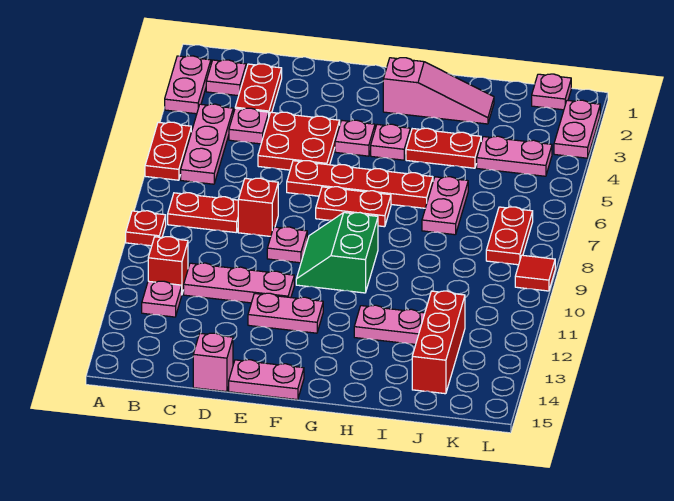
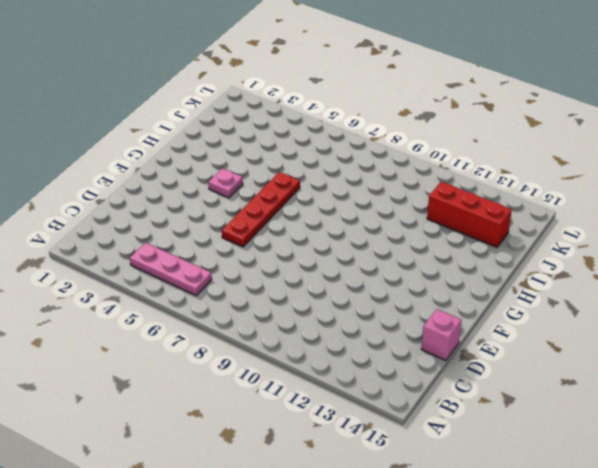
none -> pink 1x2 plate [165,56,211,114]
none -> red 1x2 plate [145,122,191,180]
none -> red 1x1 plate [126,211,166,246]
none -> pink 1x1 plate [206,60,246,96]

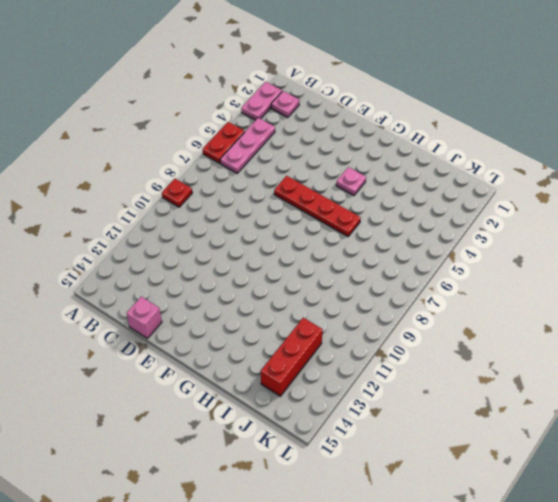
none -> red 1x2 plate [168,193,238,233]
none -> red 1x1 brick [148,237,188,293]
none -> pink 1x1 plate [142,281,182,317]
none -> red 1x2 plate [235,64,282,116]

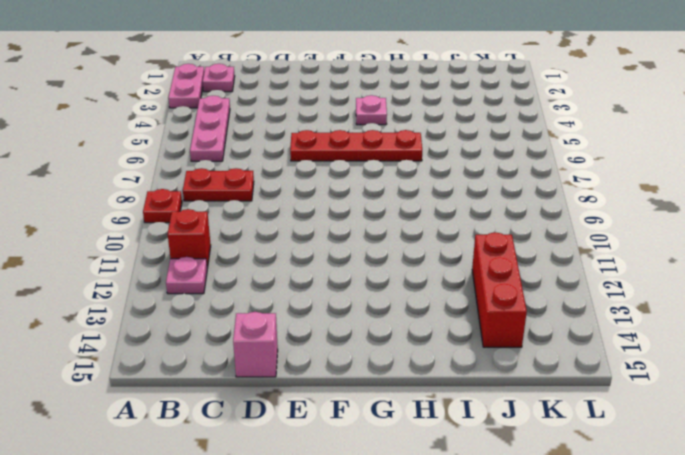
none -> red 1x2 plate [145,122,191,180]
none -> red 1x2 plate [235,64,282,116]
none -> pink 1x1 plate [229,108,269,144]
none -> pink 1x3 plate [184,263,294,303]

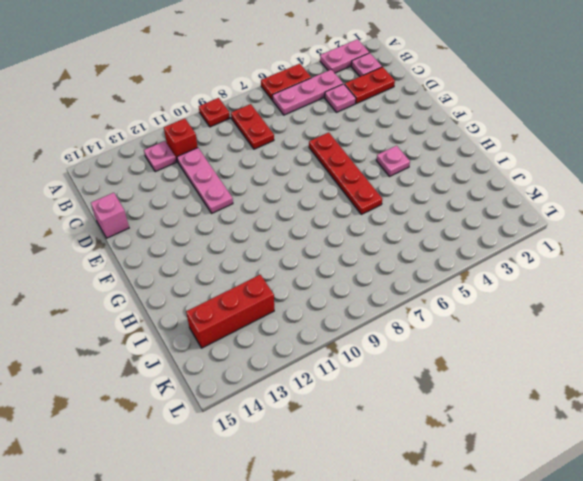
none -> red 2x2 plate [258,112,340,170]
none -> red 1x1 brick [238,178,278,236]
none -> pink 1x1 plate [267,227,307,263]
none -> pink 1x2 plate [248,293,323,333]

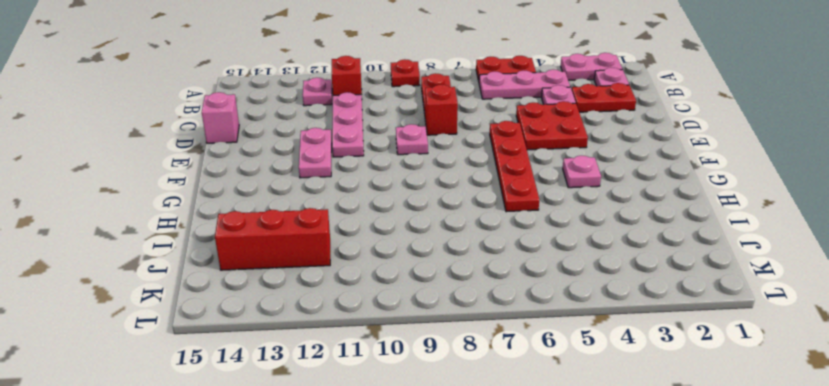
none -> pink 1x2 plate [229,360,304,400]
none -> pink 1x1 plate [335,120,375,156]
none -> red 1x2 plate [316,187,391,227]
none -> green 2x2 slope [296,213,378,293]

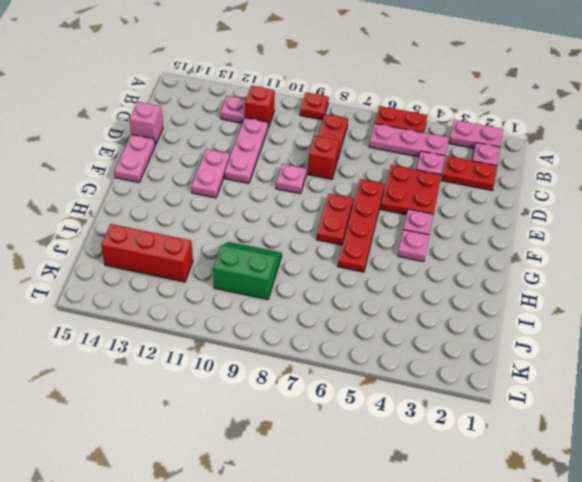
green 2x2 slope [213,242,282,300] -> green 2x2 slope moved to [296,213,378,293]
none -> pink 1x3 slope [383,58,494,124]
none -> red 1x2 plate [406,128,481,168]
none -> pink 1x2 plate [354,305,425,344]
none -> pink 1x2 plate [422,177,468,235]

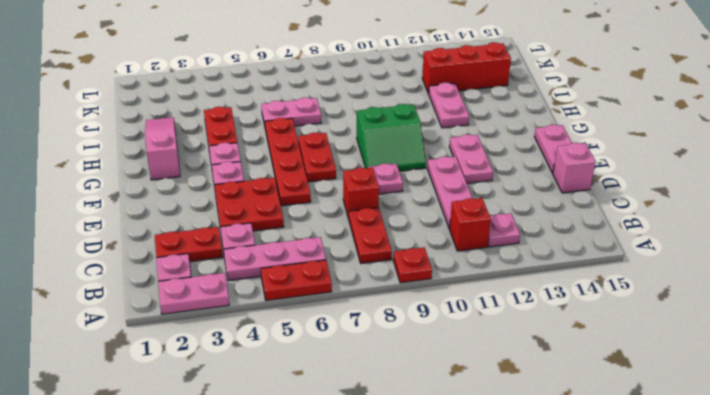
none -> pink 1x2 plate [477,136,552,176]
none -> pink 1x1 plate [532,74,571,110]
none -> red 1x2 plate [486,207,533,265]
none -> pink 1x2 plate [554,100,600,158]

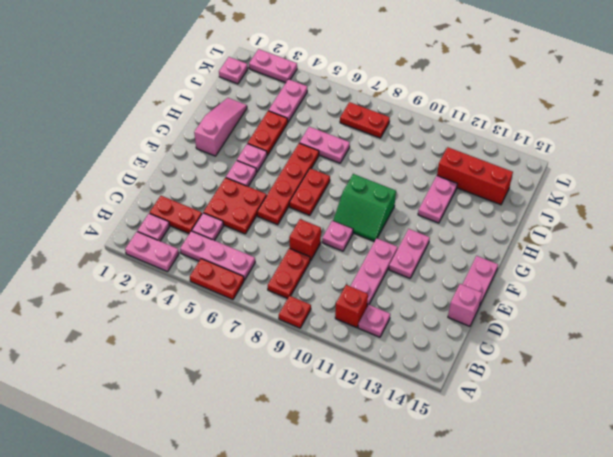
none -> red 1x1 tile [515,255,555,291]

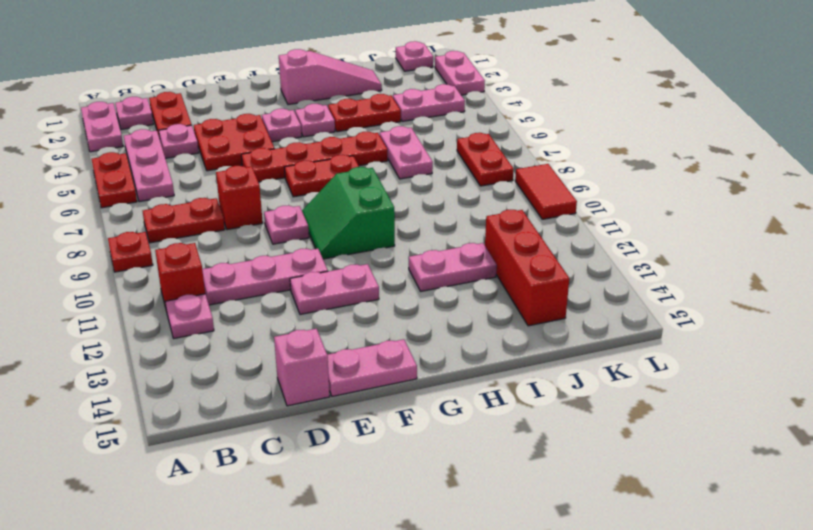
red 1x2 tile [515,164,577,219] -> red 1x1 tile [515,255,555,291]

